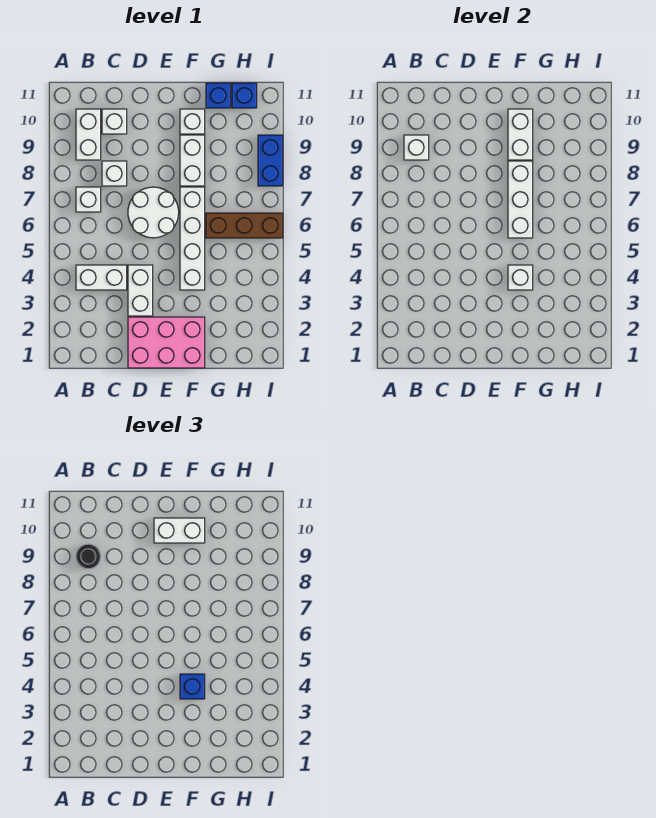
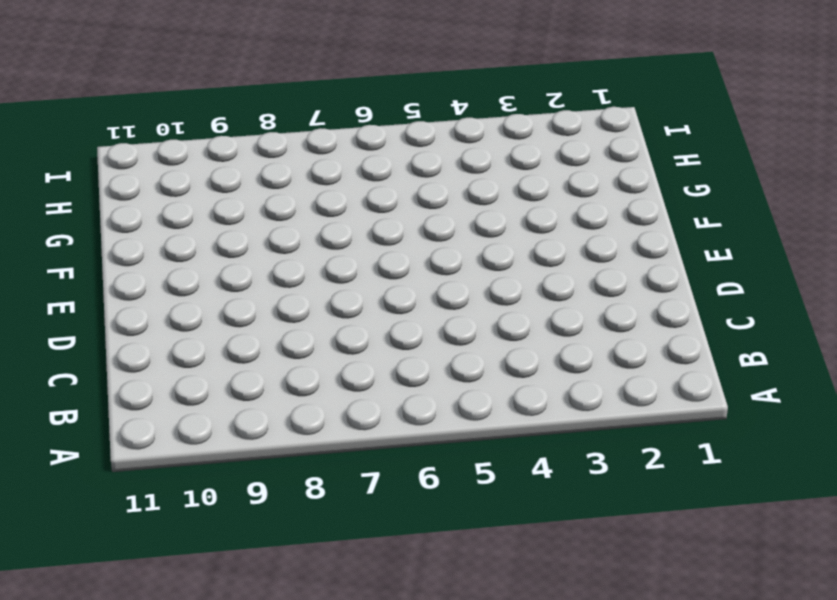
none -> white 1x2 brick [76,265,127,290]
none -> white 1x1 brick [76,187,101,212]
none -> white 1x2 brick [76,109,101,160]

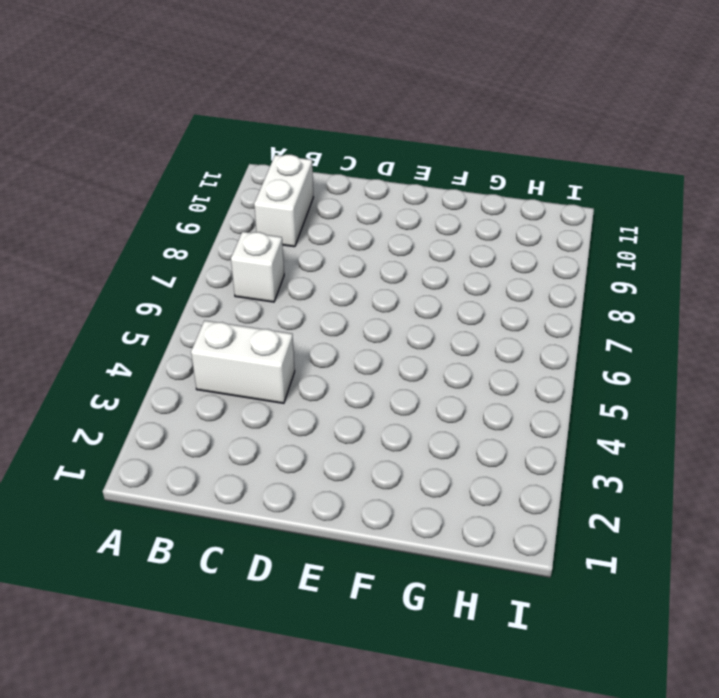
none -> white 1x1 brick [102,161,127,186]
none -> white 1x1 brick [102,109,127,134]
none -> pink 2x3 brick [128,317,205,368]

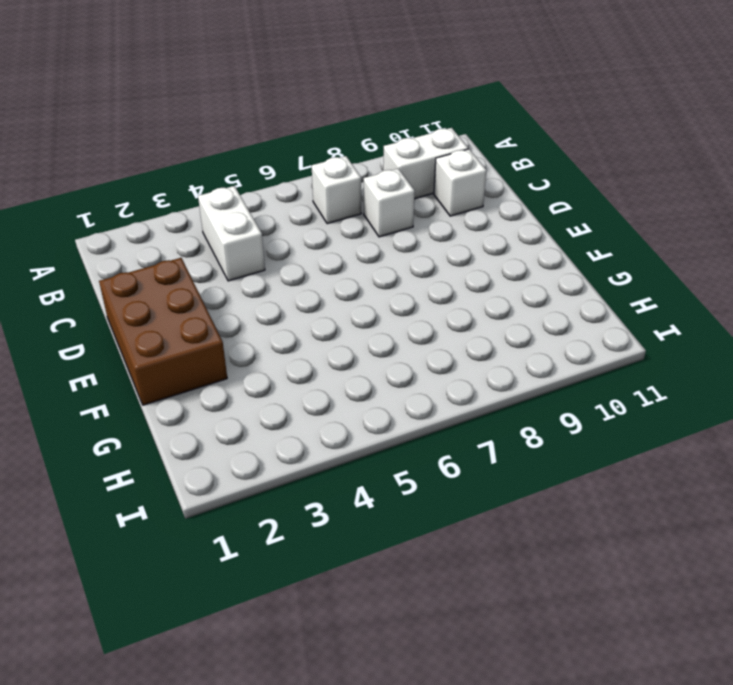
brown 2x3 brick [99,258,227,405] -> pink 2x3 brick [128,317,205,368]
none -> white 1x2 brick [128,265,153,316]
none -> white 2x2 round brick [128,187,179,238]
none -> white 1x4 brick [180,187,205,290]

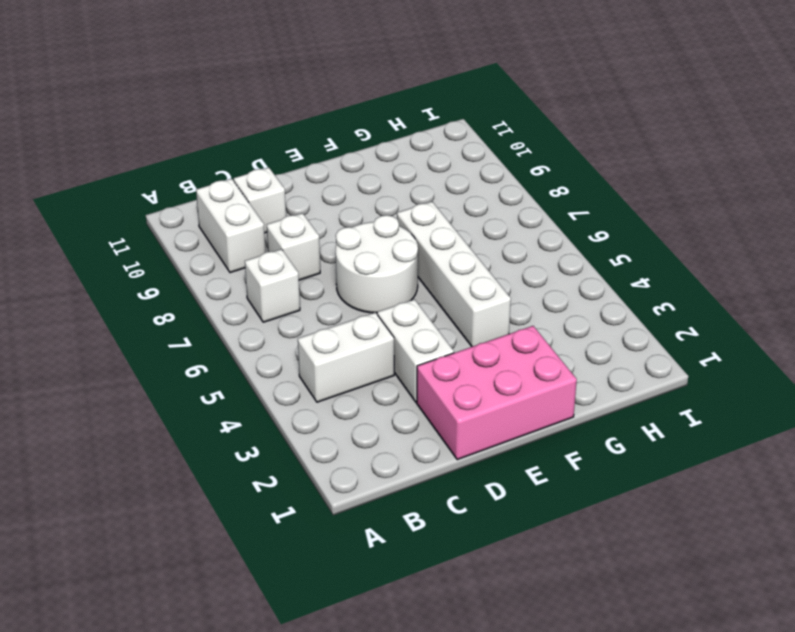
none -> white 1x2 brick [180,135,205,186]
none -> white 1x1 brick [180,109,205,134]
none -> brown 1x3 brick [206,213,283,238]

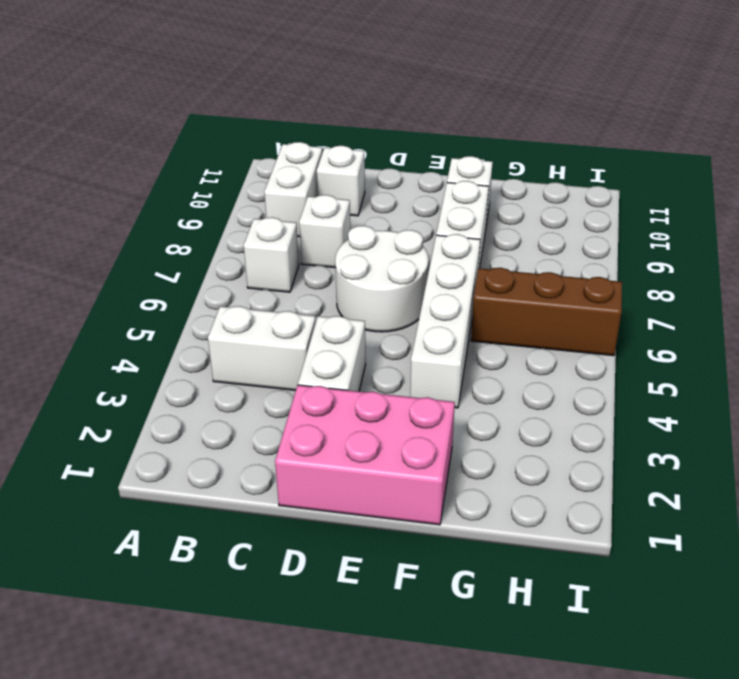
none -> blue 1x1 brick [206,83,231,108]
none -> blue 1x1 brick [232,83,257,108]
none -> blue 1x2 brick [258,135,283,186]

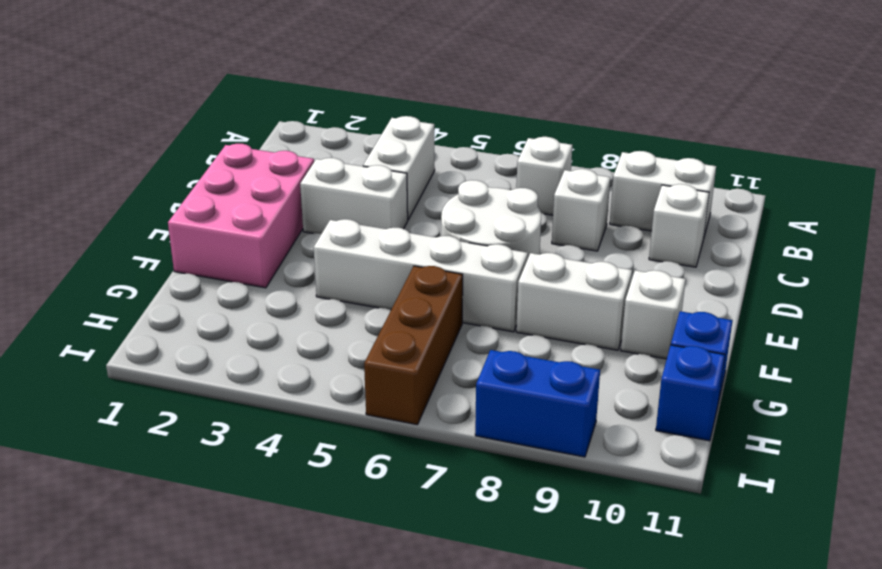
none -> white 1x1 brick [404,135,429,160]
none -> white 1x1 brick [508,265,533,290]
none -> white 1x3 brick [508,161,533,238]

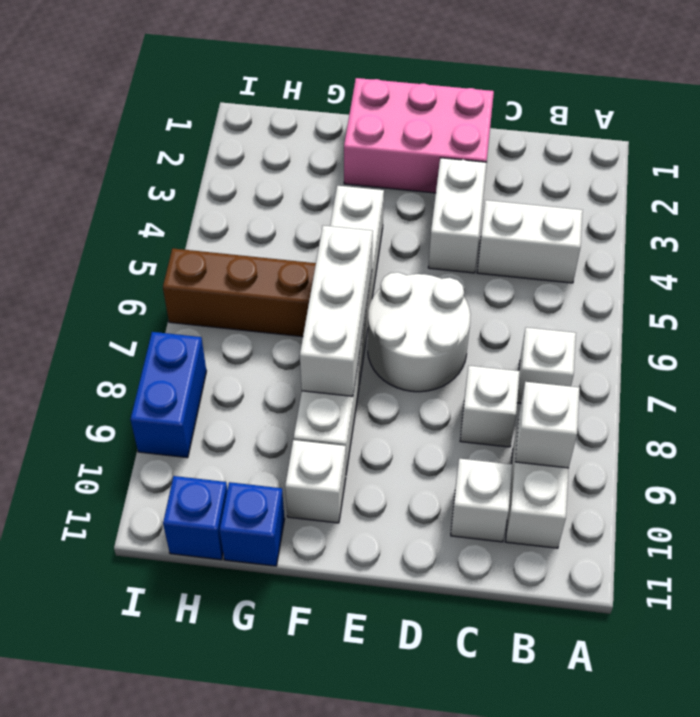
none -> white 1x1 brick [508,265,533,290]
none -> white 1x2 brick [508,109,533,160]
none -> black 1x1 round brick [76,544,101,569]

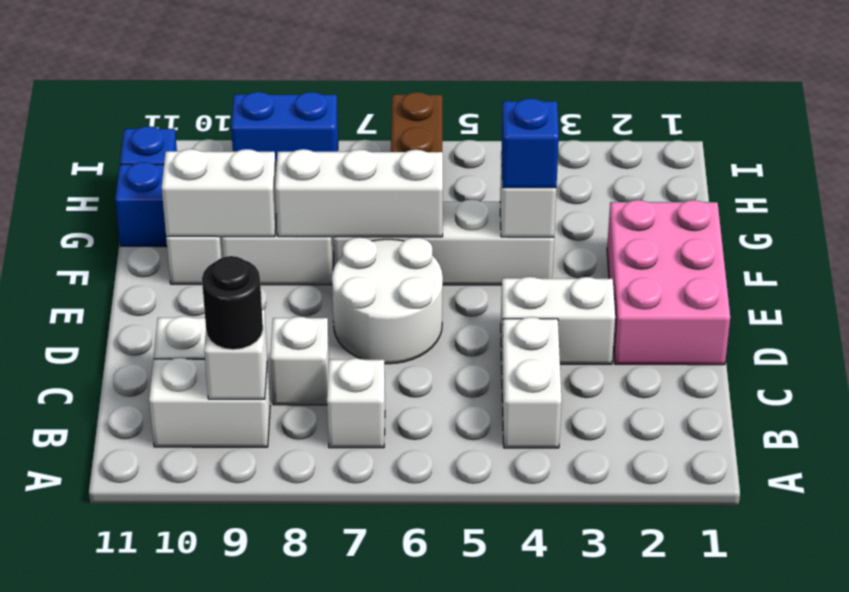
none -> white 1x2 brick [154,518,205,543]

